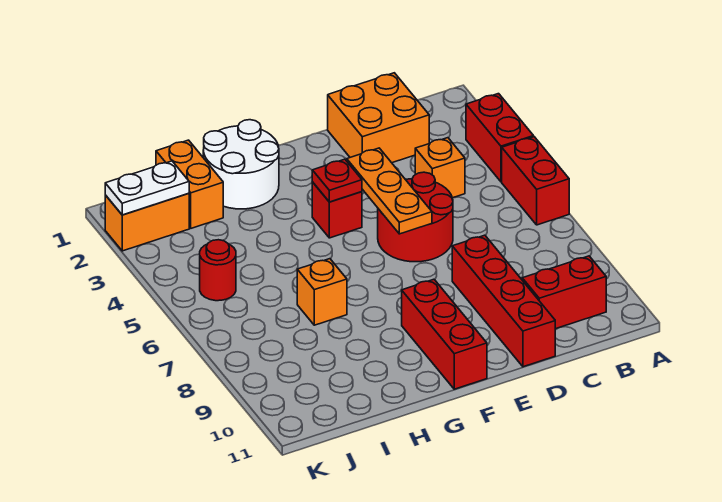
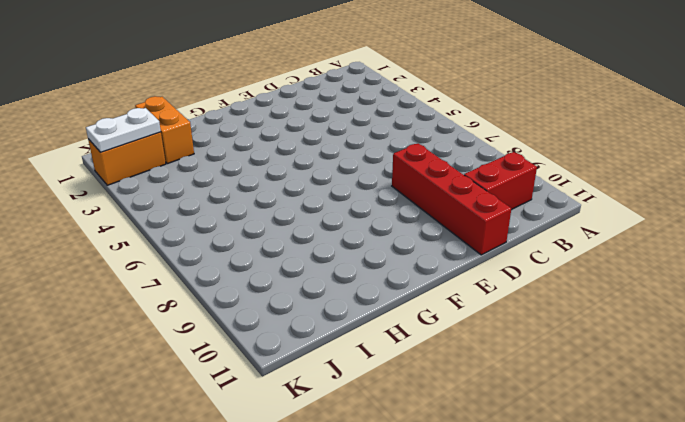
none -> red 1x2 brick [466,94,534,182]
none -> red 1x2 brick [502,137,569,225]
none -> orange 2x2 brick [328,73,429,163]

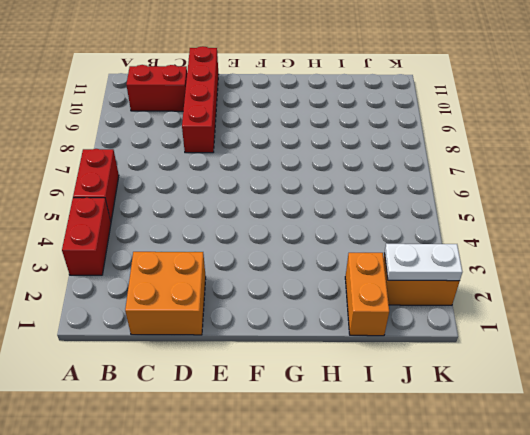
none -> orange 1x1 brick [415,138,465,198]
none -> red 2x2 round brick [378,172,453,262]
none -> red 1x1 brick [312,182,362,238]

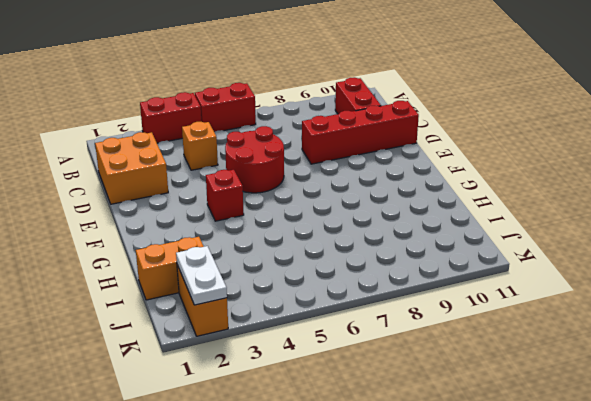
none -> red 1x3 brick [402,279,487,389]
none -> white 2x2 round brick [203,120,279,209]
none -> orange 1x1 brick [297,259,347,325]

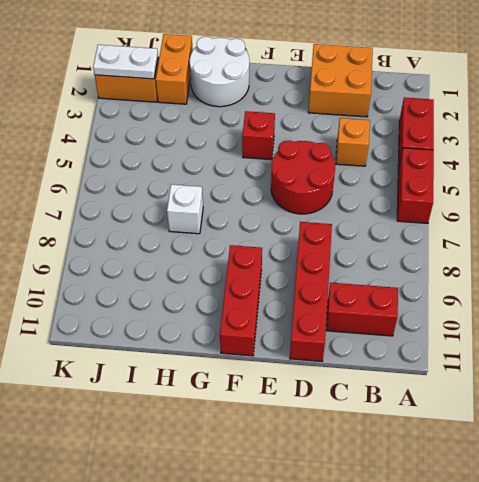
white 1x1 brick [167,184,203,234] -> orange 1x1 brick [297,259,347,325]
none -> red 1x1 round brick [200,240,236,301]
none -> orange 1x3 plate [347,148,432,234]
none -> red 1x1 plate [312,159,362,202]

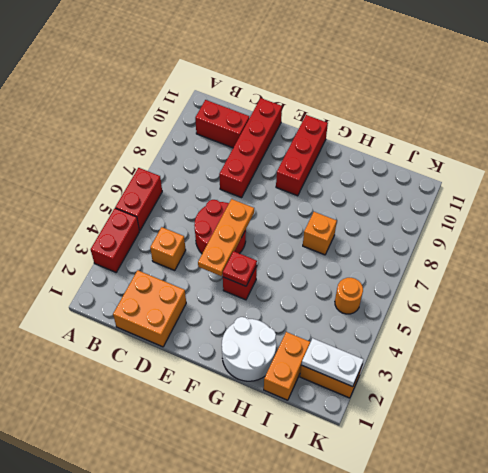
orange 1x1 round brick [335,278,363,314] -> red 1x1 round brick [200,240,236,301]

